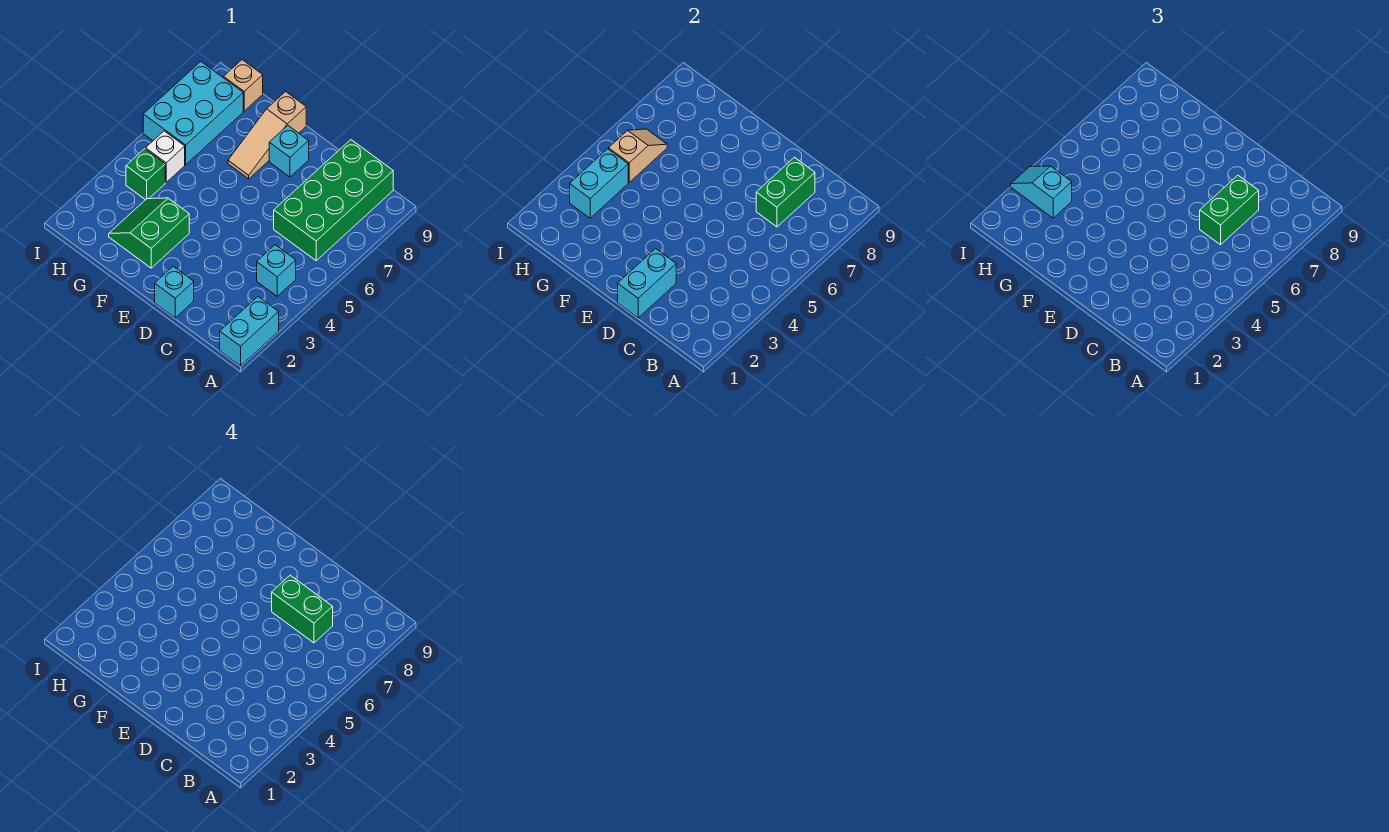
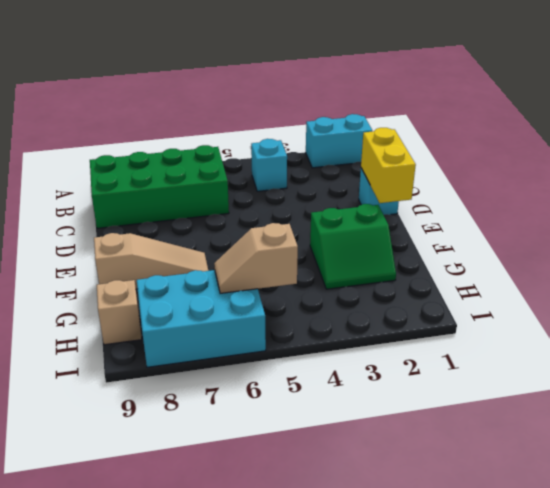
yellow 1x2 brick [361,128,416,203] -> cyan 1x2 brick [618,248,676,318]
none -> cyan 1x1 brick [269,126,309,177]
none -> green 1x1 brick [126,149,165,200]
none -> white 1x1 brick [146,131,185,182]

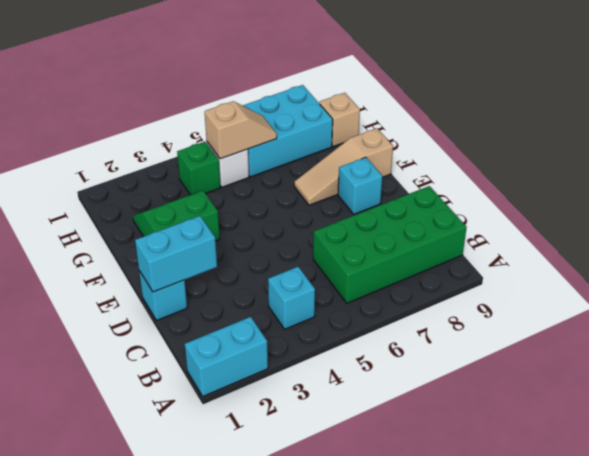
none -> green 1x2 brick [756,157,815,227]
none -> cyan 1x2 brick [570,149,628,218]
none -> green 1x2 brick [1200,175,1259,245]

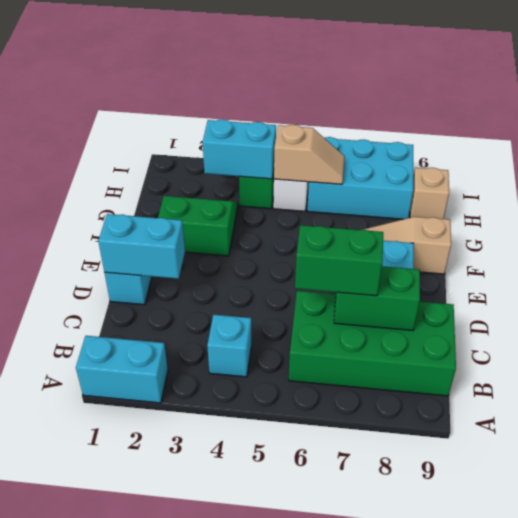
none -> cyan 1x2 slope [1011,166,1072,218]
none -> green 1x2 brick [272,575,333,643]

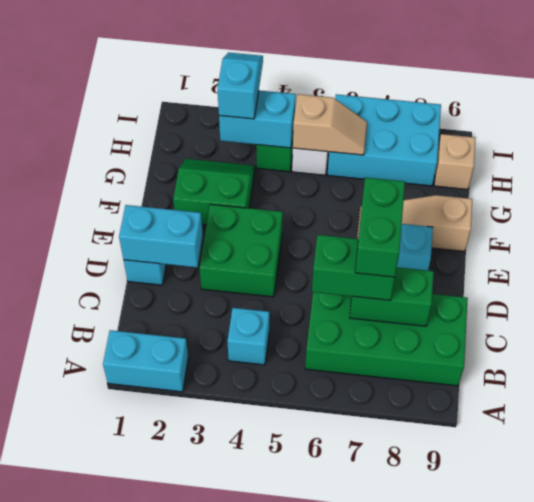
green 2x2 brick [200,204,283,297] -> none

